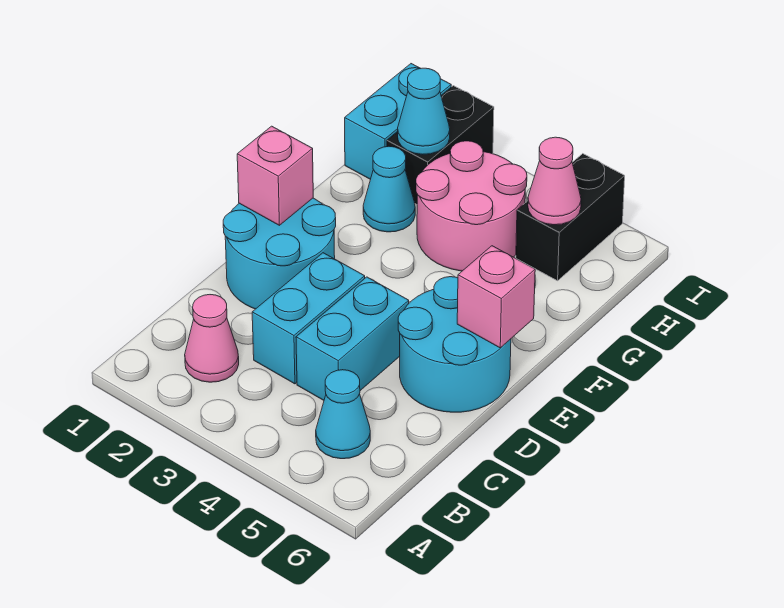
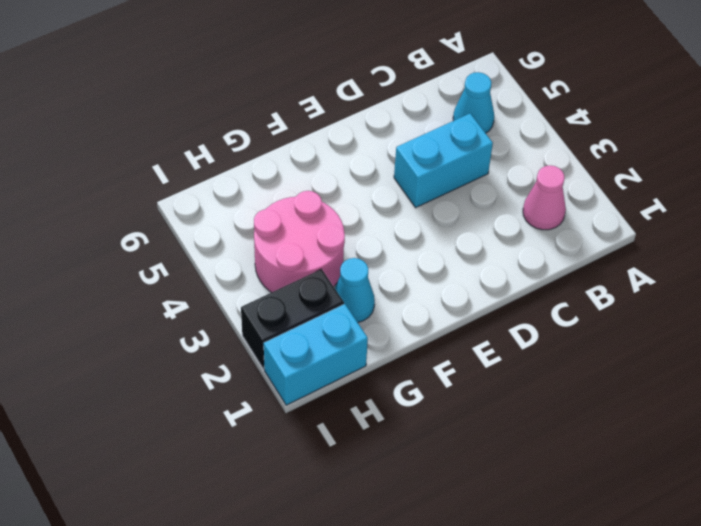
none -> cyan 1x2 brick [252,253,365,384]
none -> cyan 2x2 round brick [223,198,336,309]
none -> cyan 2x2 round brick [398,277,511,412]

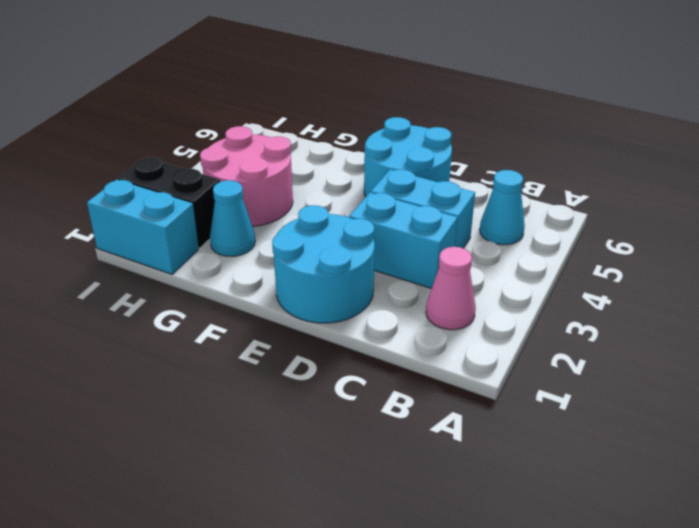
none -> black 1x2 brick [516,154,625,281]
none -> pink 1x1 brick [237,126,313,225]
none -> pink 1x1 brick [457,246,535,348]

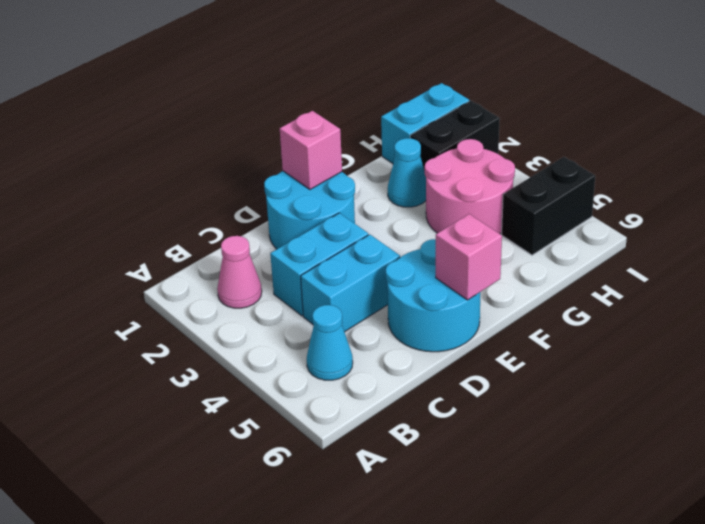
none -> cyan 1x1 cone [398,68,450,154]
none -> pink 1x1 cone [528,137,581,225]

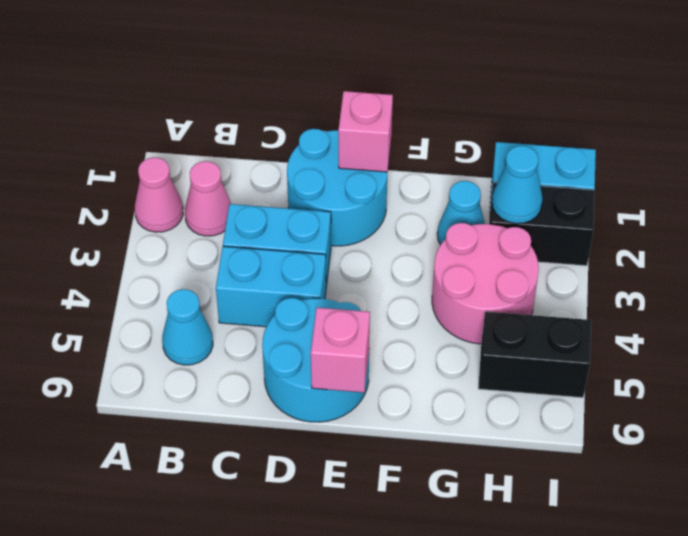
pink 1x1 cone [135,157,183,232] -> pink 1x1 cone moved to [528,137,581,225]

